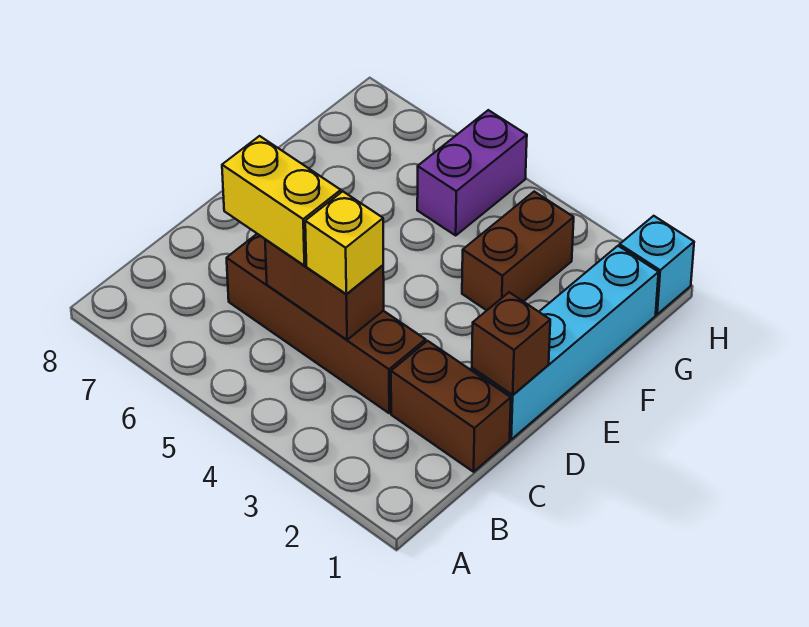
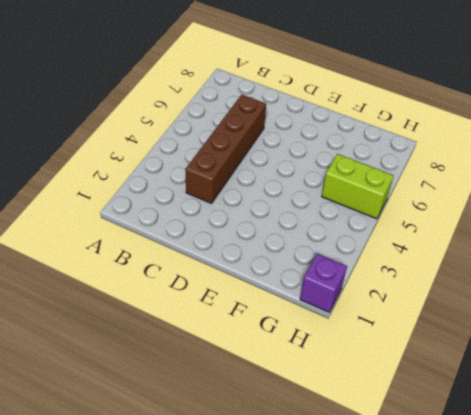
lime 1x2 brick [322,154,394,219] -> purple 1x2 brick [417,110,527,235]
purple 1x1 brick [300,254,347,312] -> cyan 1x1 brick [620,216,694,314]
none -> brown 1x2 brick [391,341,511,472]
none -> cyan 1x4 brick [472,246,659,439]

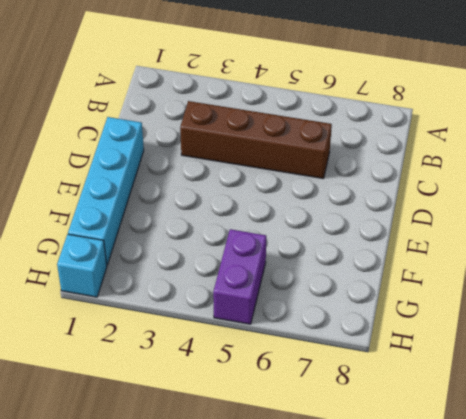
none -> brown 1x2 brick [391,341,511,472]
none -> brown 1x2 brick [462,192,574,310]

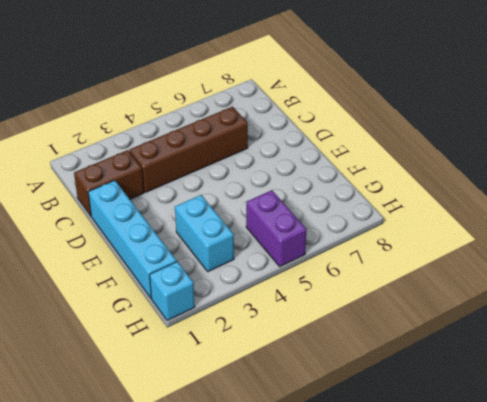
cyan 1x2 brick [175,195,234,272] -> brown 1x2 brick [462,192,574,310]
none -> brown 1x2 brick [265,239,384,340]
none -> brown 1x1 brick [472,292,550,395]

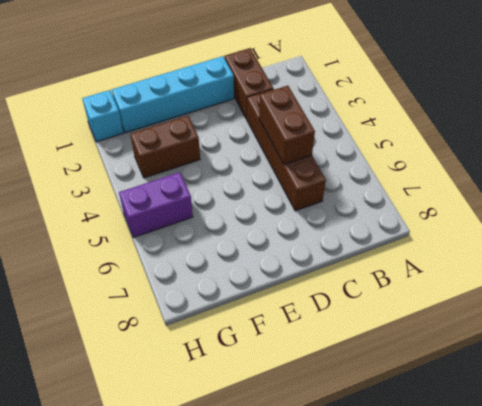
none -> brown 1x1 brick [472,292,550,395]
none -> yellow 1x1 brick [305,191,383,294]

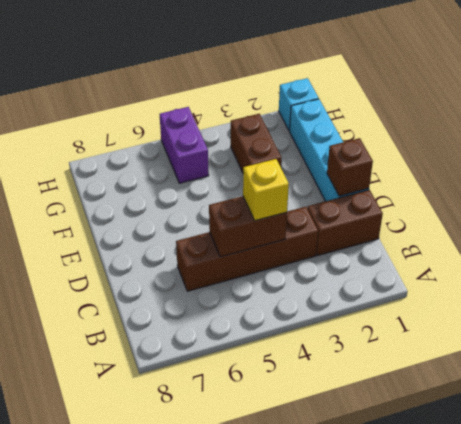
none -> yellow 1x2 brick [222,136,341,266]

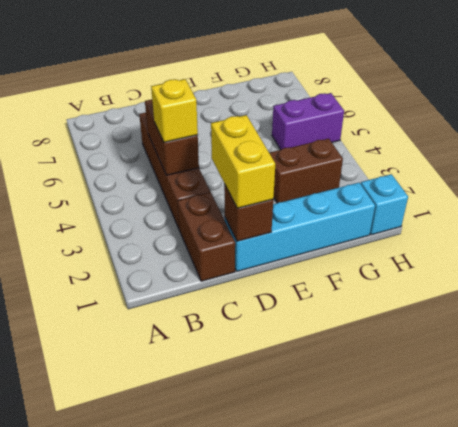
yellow 1x2 brick [211,115,275,208] -> yellow 1x2 brick moved to [222,136,341,266]

